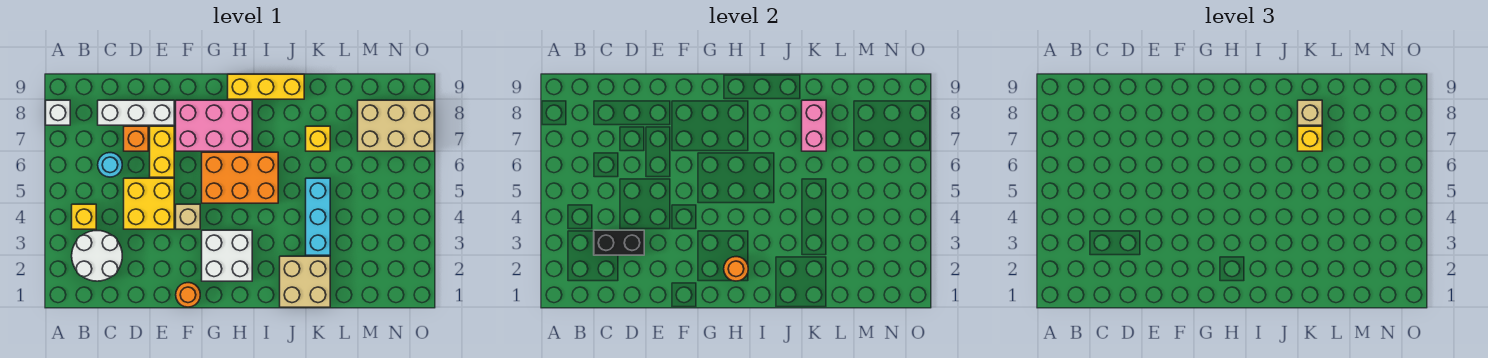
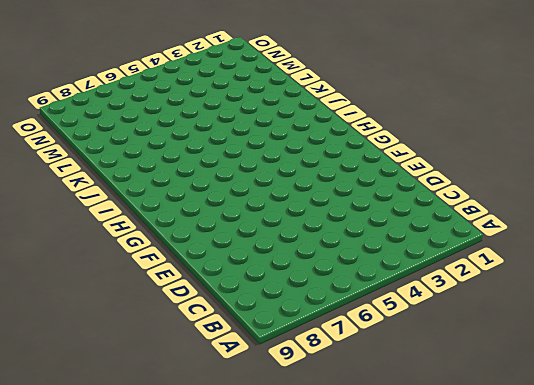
none -> white 1x1 brick [46,100,70,125]
none -> white 2x2 round brick [72,231,122,281]
none -> yellow 1x1 brick [72,204,96,229]

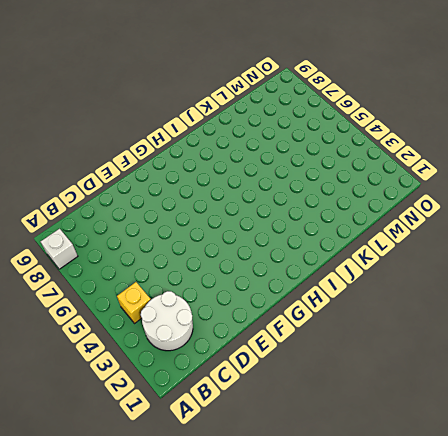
none -> cyan 1x1 round brick [98,153,122,177]
none -> white 1x3 brick [98,100,174,125]
none -> yellow 2x2 brick [124,178,174,229]

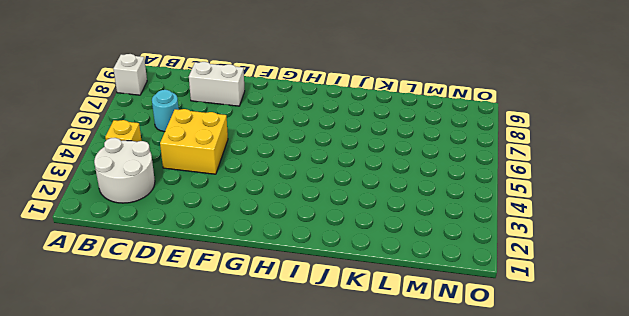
white 1x2 brick [189,62,245,106] -> white 1x3 brick [98,100,174,125]
none -> orange 1x1 brick [124,126,148,151]
none -> yellow 1x2 brick [150,126,174,177]
none -> orange 1x1 round brick [176,283,200,307]

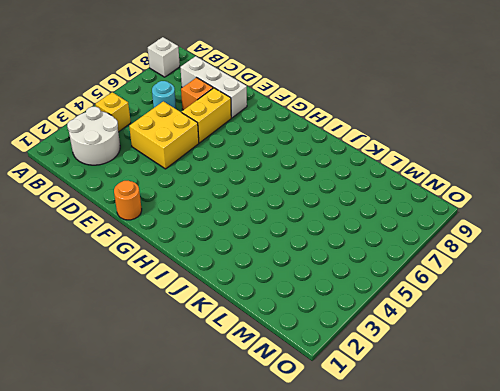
none -> tan 1x1 brick [176,204,200,229]
none -> pink 2x3 brick [176,100,252,151]
none -> white 2x2 brick [202,230,252,281]

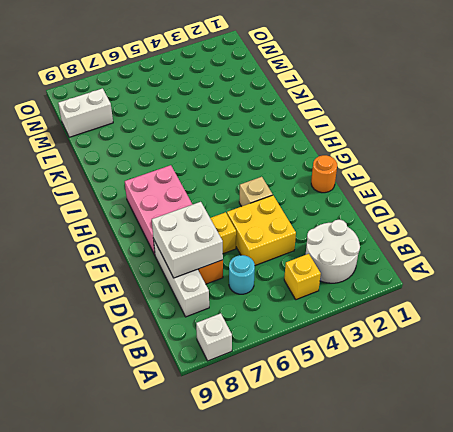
white 2x2 brick [152,202,223,278] -> white 2x2 brick moved to [202,230,252,281]
white 1x2 brick [58,88,113,137] -> tan 2x3 brick [358,100,434,151]
none -> orange 2x3 brick [202,152,278,203]
none -> yellow 1x3 brick [228,74,304,99]
none -> tan 2x2 brick [280,256,330,307]

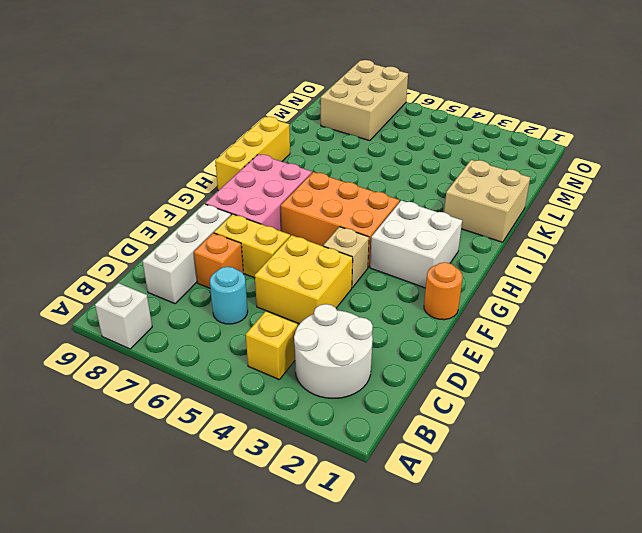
orange 2x3 brick [281,172,400,267] -> orange 2x3 brick turned to [202,152,278,203]
none -> cyan 1x3 brick [306,178,330,255]
none -> yellow 1x1 brick [306,126,330,151]
none -> black 1x2 brick [594,230,644,255]

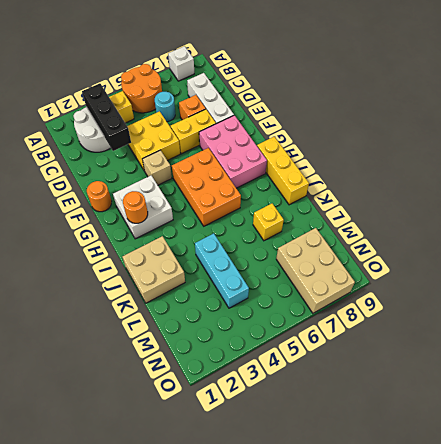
orange 2x2 round brick [121,64,162,113] -> none
black 1x3 brick [82,83,131,151] -> black 1x2 brick [594,230,644,255]
cyan 1x3 brick [195,233,249,308] -> cyan 1x3 brick turned to [306,178,330,255]
none -> pink 1x2 brick [802,100,826,151]
none -> yellow 1x1 brick [1298,126,1322,151]
none -> tan 1x1 brick [1298,100,1322,125]

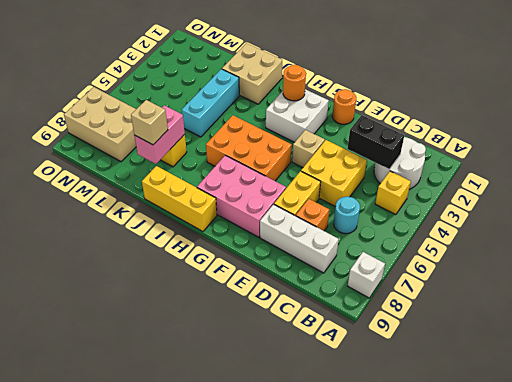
none -> yellow 1x1 brick [1298,126,1322,151]

